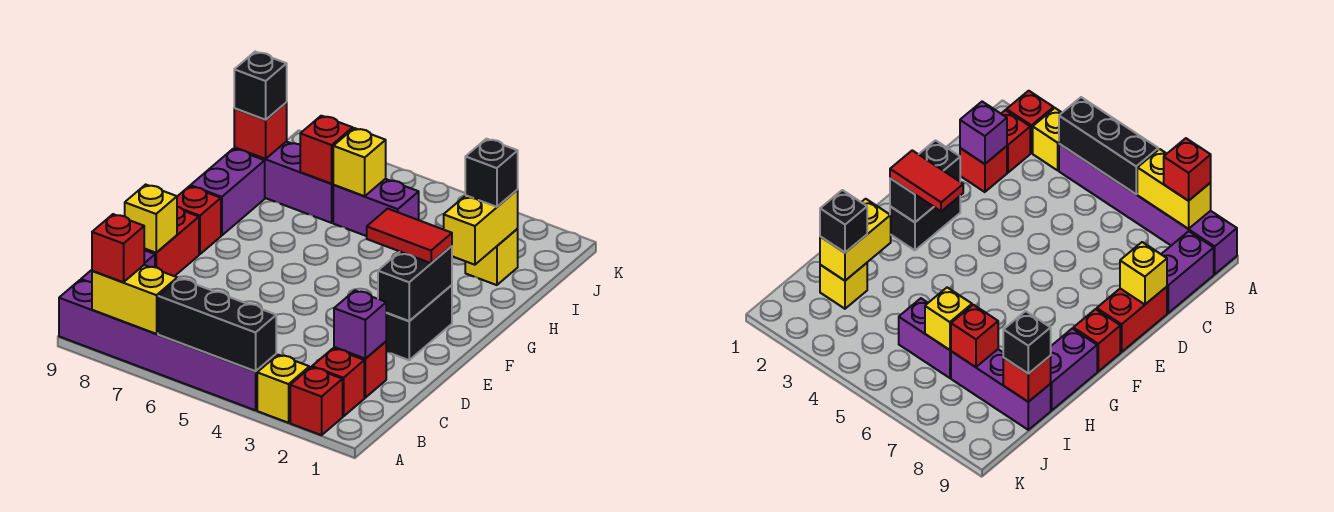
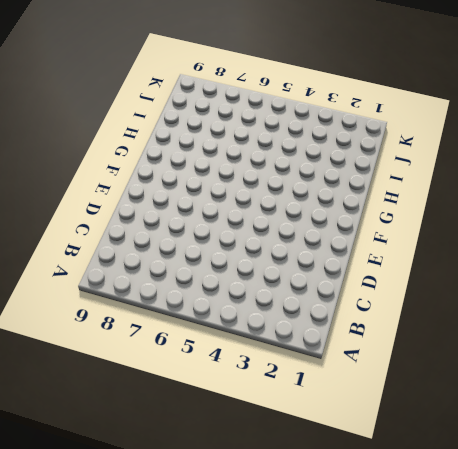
none -> red 1x1 brick [290,367,343,435]
none -> yellow 1x1 brick [257,355,309,423]
none -> purple 1x6 brick [59,280,276,410]

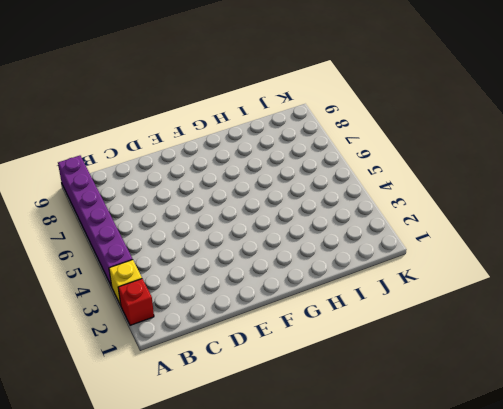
none -> red 1x1 brick [312,348,364,416]
none -> purple 1x2 brick [1161,231,1214,313]
none -> red 1x1 brick [334,342,386,398]

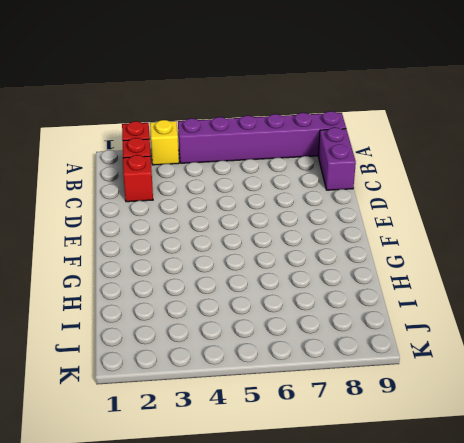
none -> red 1x2 brick [144,207,199,276]
none -> black 1x2 brick [386,285,452,360]
none -> red 1x1 brick [177,186,221,254]

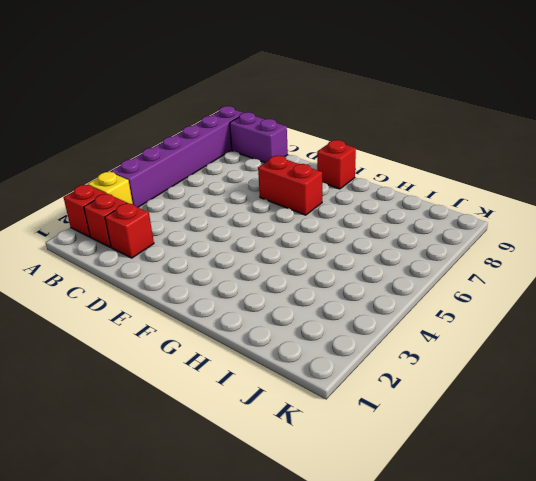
red 1x2 brick [258,156,322,215] -> red 1x2 brick moved to [144,207,199,276]
none -> black 1x2 brick [386,285,452,360]
none -> purple 1x2 brick [190,149,265,236]
none -> yellow 1x1 brick [465,229,518,285]

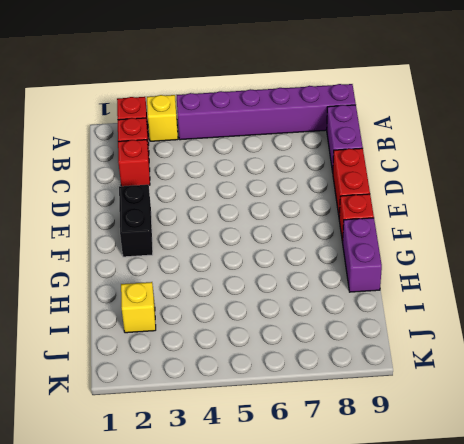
none -> purple 1x2 brick [333,179,419,236]
none -> purple 1x3 brick [234,142,333,223]
none -> black 1x3 brick [158,278,276,371]

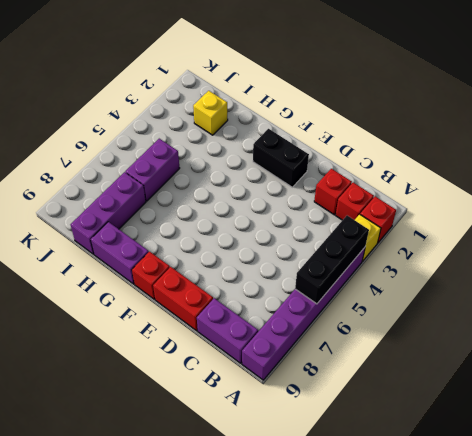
none -> yellow 1x2 brick [92,265,177,334]
none -> purple 1x1 brick [334,291,386,359]
none -> yellow 1x1 brick [125,185,177,253]

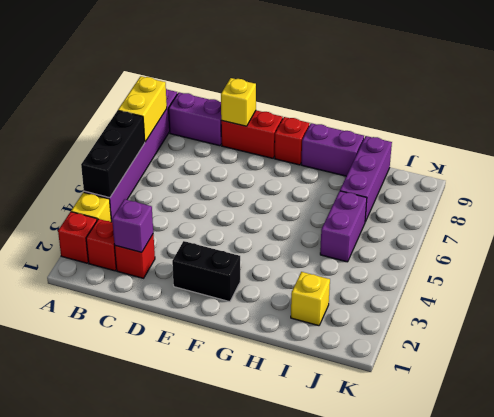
none -> black 1x2 brick [378,246,452,321]
none -> yellow 1x2 brick [444,190,518,265]
none -> yellow 1x1 brick [333,128,386,196]

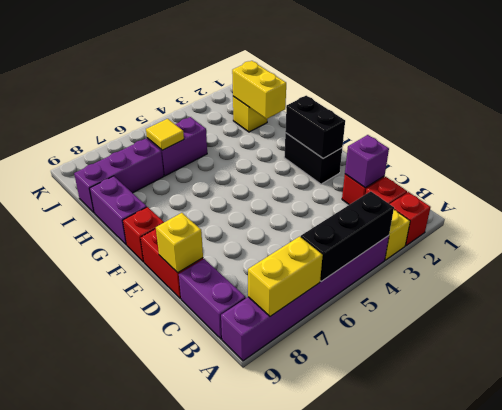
yellow 1x1 tile [146,119,184,150] -> yellow 1x1 brick [333,128,386,196]
none -> red 1x1 brick [300,116,353,184]
none -> red 1x1 brick [234,103,287,159]
none -> red 1x1 brick [92,214,144,282]

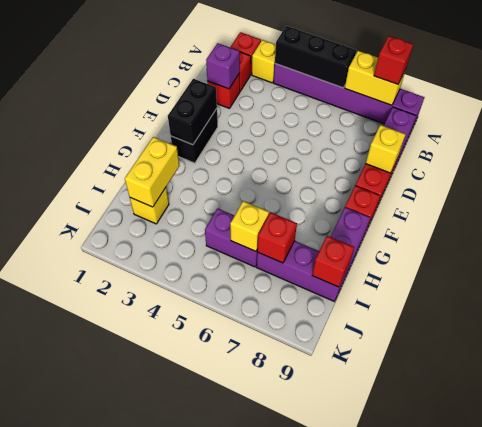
none -> red 1x2 tile [367,209,452,263]
none -> black 1x1 brick [465,139,518,207]
none -> black 1x1 brick [234,52,287,120]

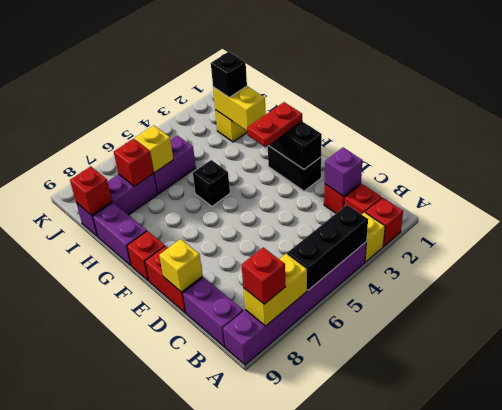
red 1x2 plate [247,102,302,147] -> red 1x2 tile [367,209,452,263]
black 1x1 brick [193,160,230,206] -> black 1x1 brick moved to [234,52,287,120]

